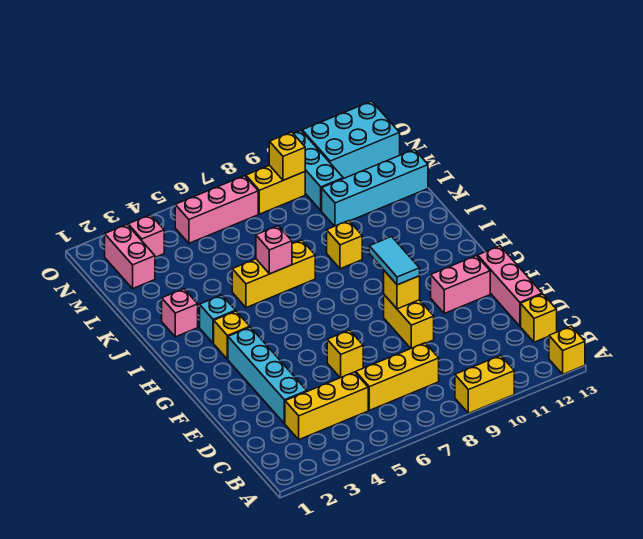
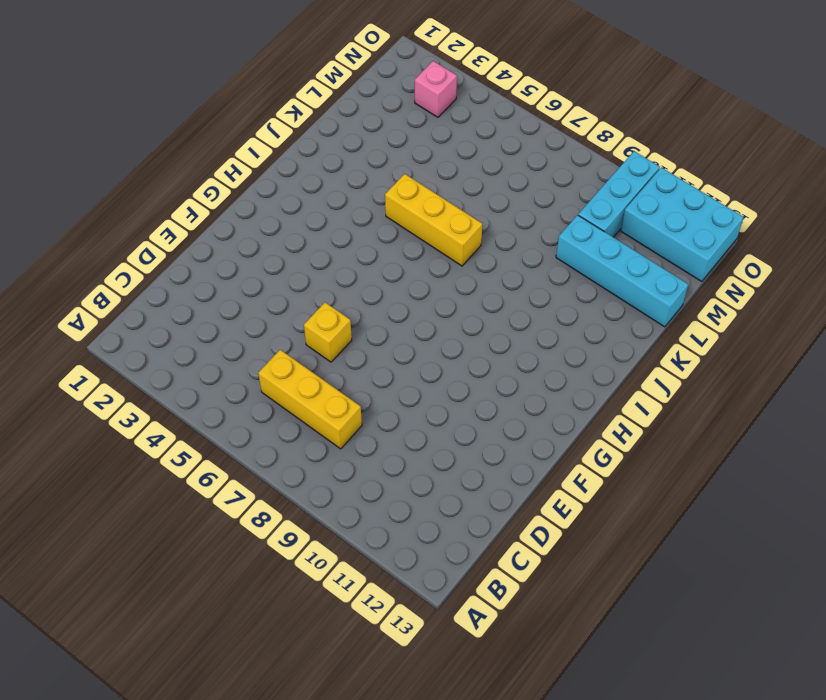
none -> yellow 1x2 brick [455,355,514,413]
none -> yellow 1x1 brick [549,326,585,374]
none -> yellow 1x3 brick [285,372,368,440]

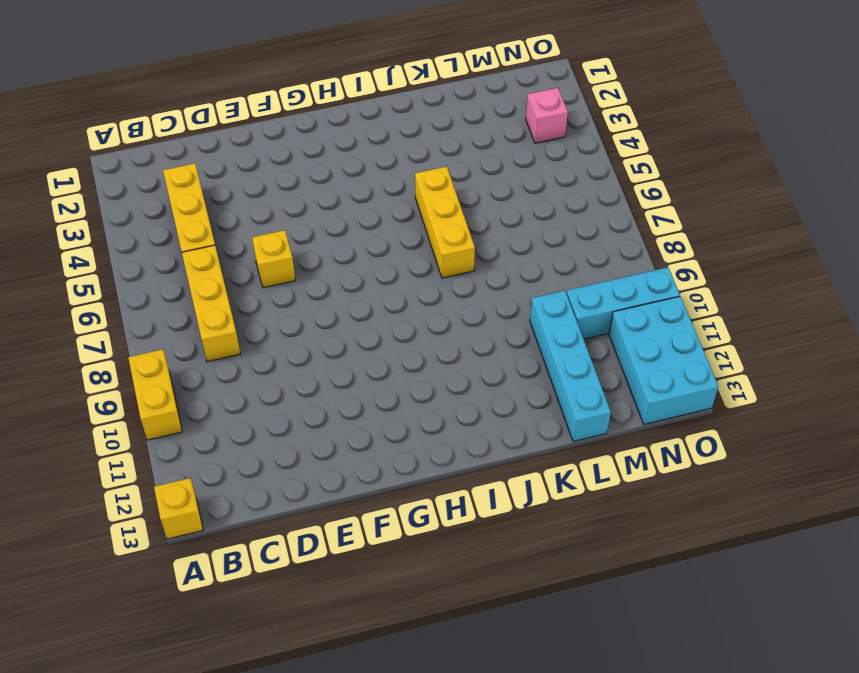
none -> yellow 1x1 brick [521,294,557,342]
none -> cyan 1x4 brick [228,327,307,424]
none -> pink 1x3 brick [478,246,542,326]

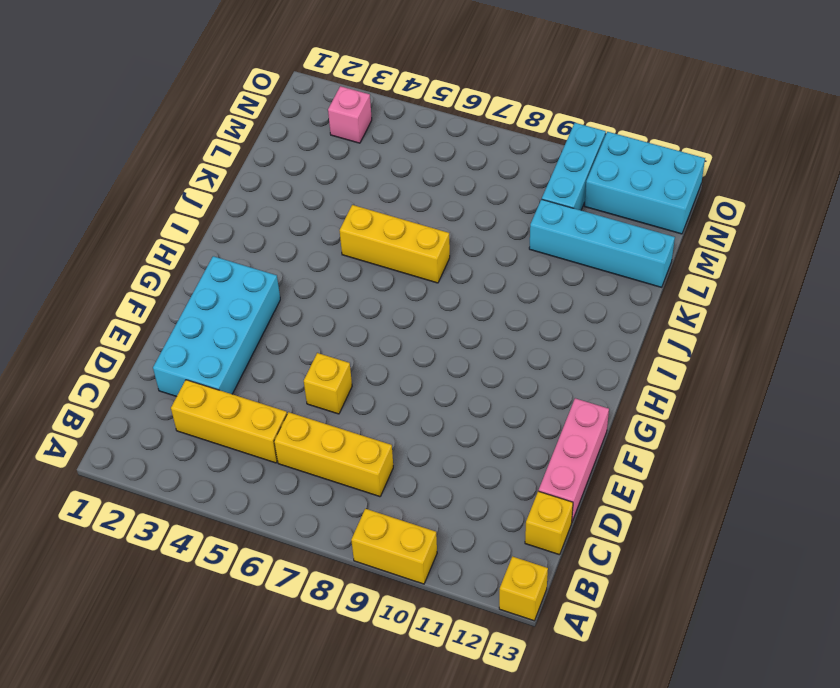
cyan 2x4 brick [153,256,280,397] -> cyan 1x4 brick [228,327,307,424]
none -> yellow 1x2 brick [384,295,434,348]
none -> pink 1x2 brick [431,256,490,313]
none -> yellow 1x1 brick [214,311,250,359]

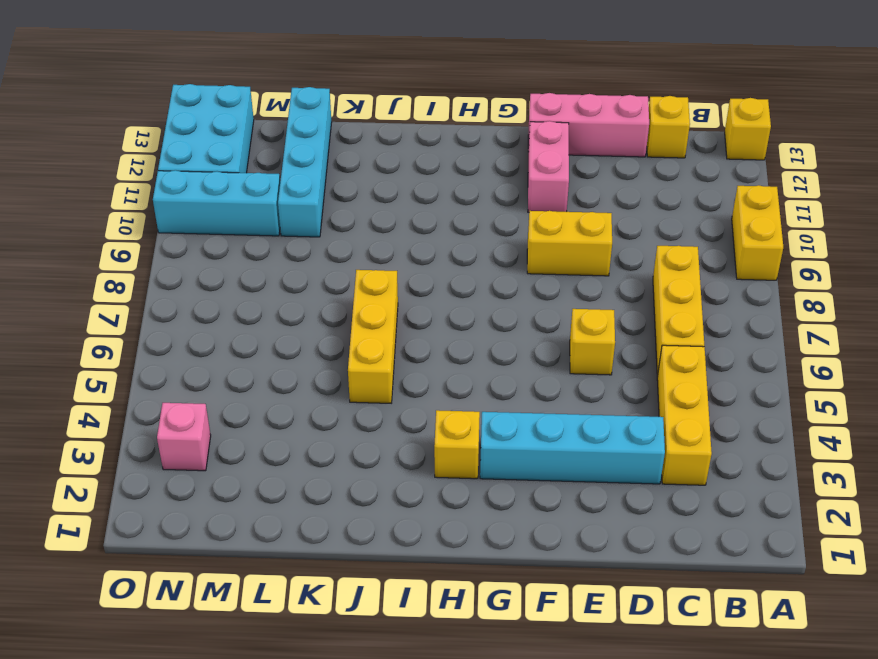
none -> cyan 1x1 brick [200,295,236,343]
none -> pink 1x1 brick [162,289,198,337]
none -> yellow 1x1 brick [327,221,362,269]

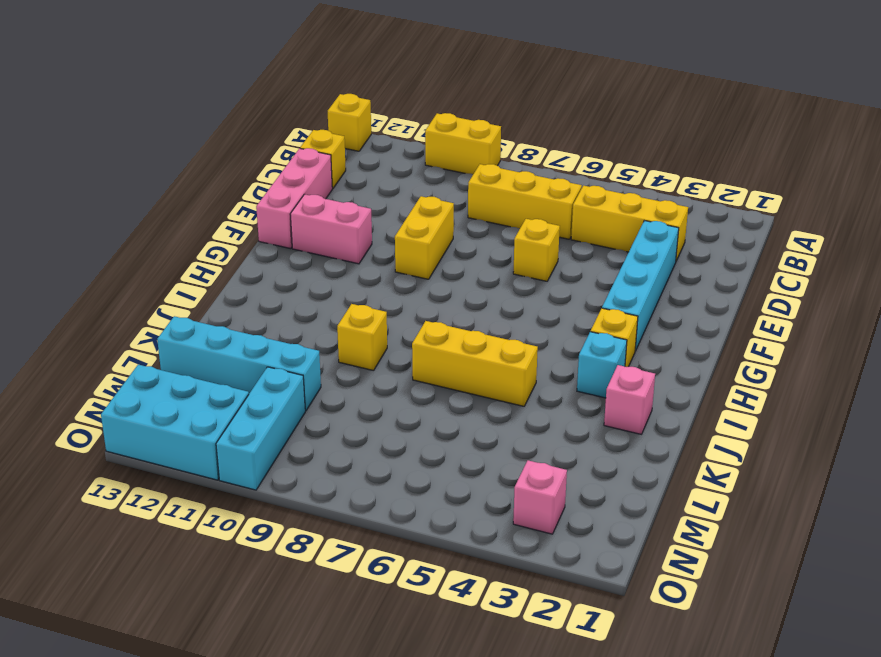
none -> pink 1x2 brick [105,225,155,288]
none -> pink 1x3 brick [175,176,258,243]
none -> yellow 1x2 brick [246,165,305,214]

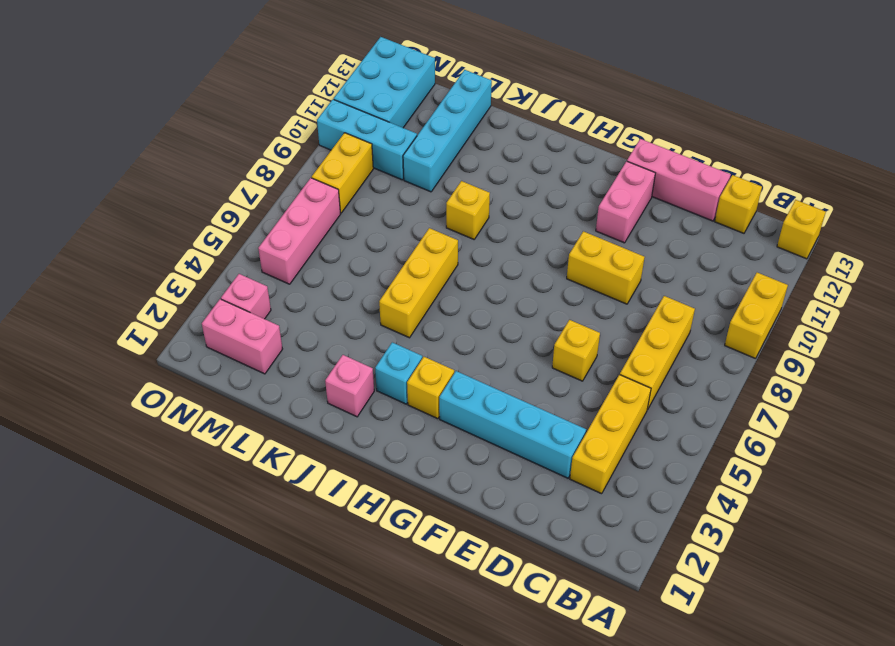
none -> yellow 1x1 brick [384,271,420,309]
none -> pink 1x1 brick [256,226,292,274]
none -> yellow 1x1 brick [269,132,305,180]

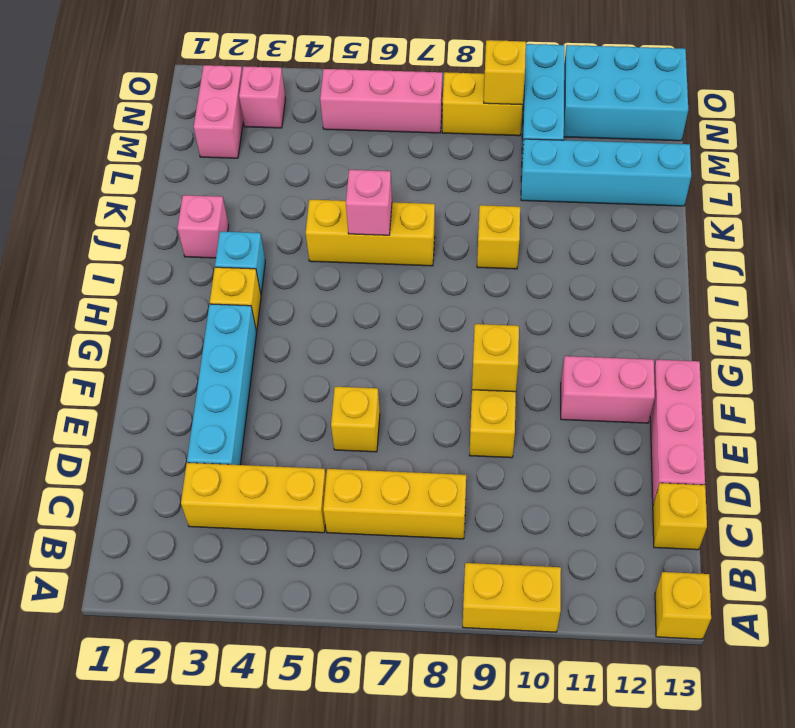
none -> cyan 1x2 tile [369,237,420,285]

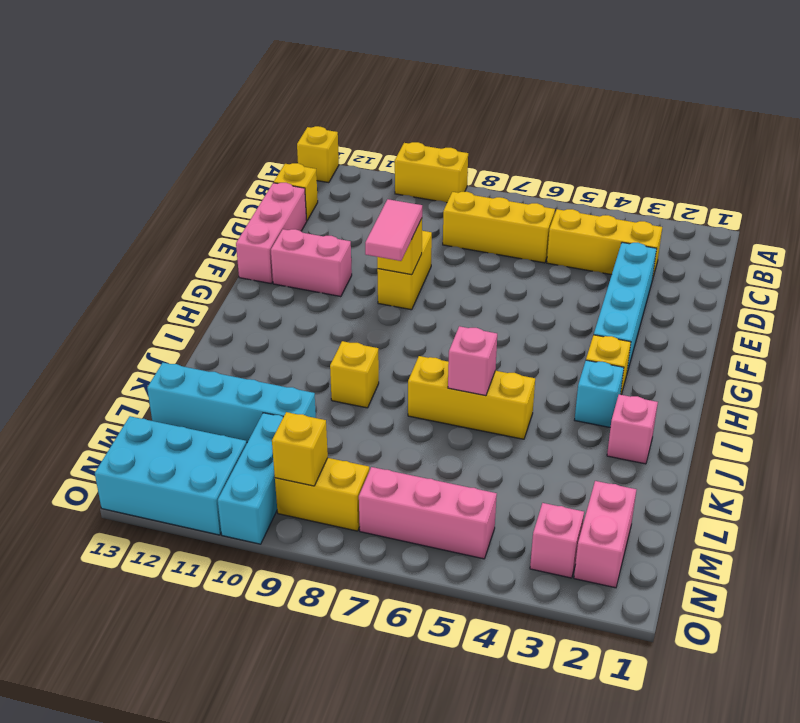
pink 1x2 tile [365,199,422,261] -> cyan 1x2 tile [369,237,420,285]
none -> yellow 1x1 brick [327,330,363,378]

